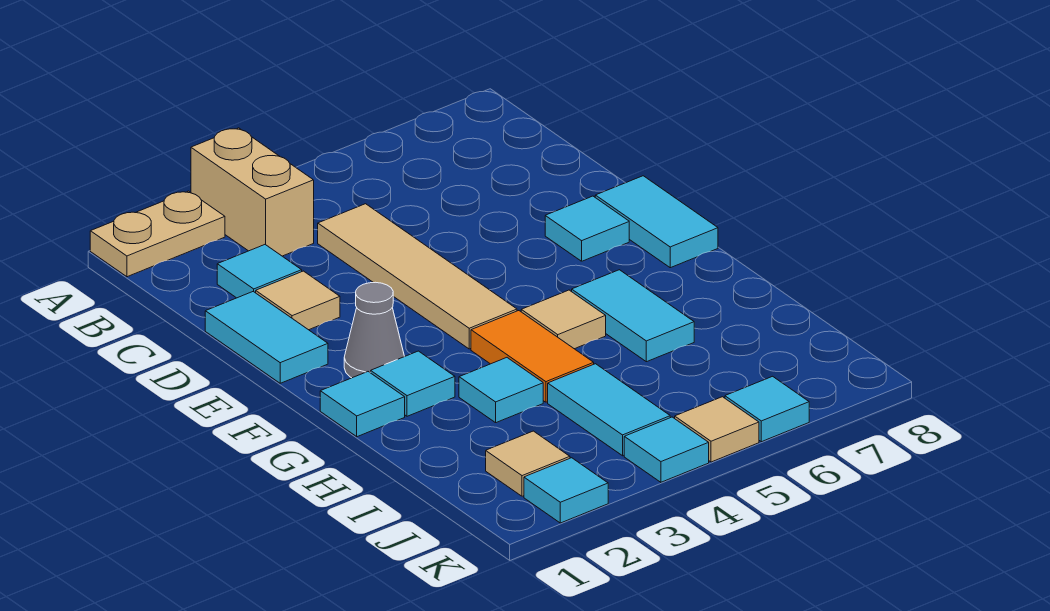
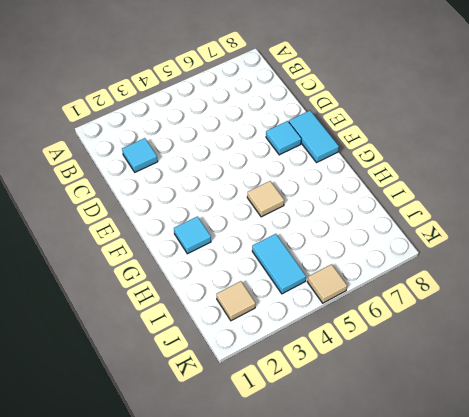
none -> tan 1x2 plate [90,191,225,277]
none -> tan 1x2 brick [191,128,314,256]
none -> tan 1x4 tile [318,204,517,349]

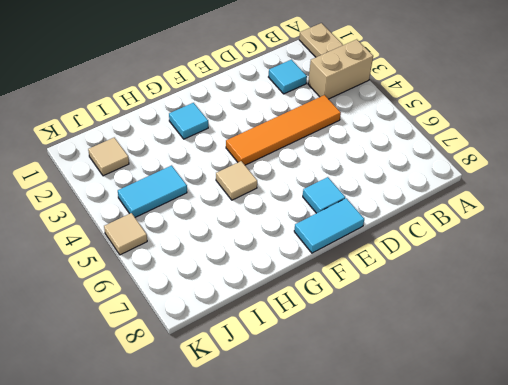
orange 1x4 tile [226,95,341,165] -> tan 1x4 tile [318,204,517,349]
none -> cyan 1x2 tile [205,291,328,383]
none -> tan 1x1 tile [256,271,340,330]
none -> grey 1x1 cone [344,282,404,378]

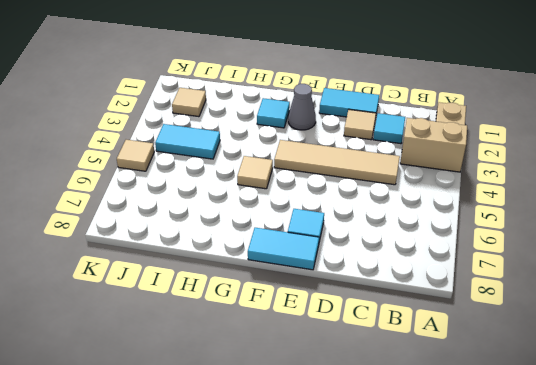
none -> cyan 1x1 tile [320,372,405,437]
none -> orange 1x2 tile [471,311,594,402]
none -> cyan 1x2 tile [572,270,694,362]

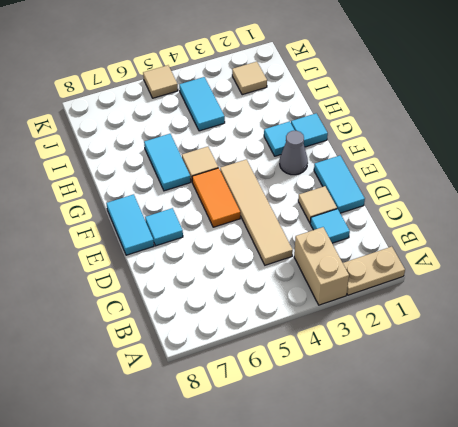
orange 1x2 tile [192,168,240,227] -> orange 1x2 tile moved to [471,311,594,402]
none -> cyan 1x1 tile [459,358,543,423]
none -> cyan 1x1 tile [524,458,608,523]
none -> cyan 1x1 tile [624,417,709,482]

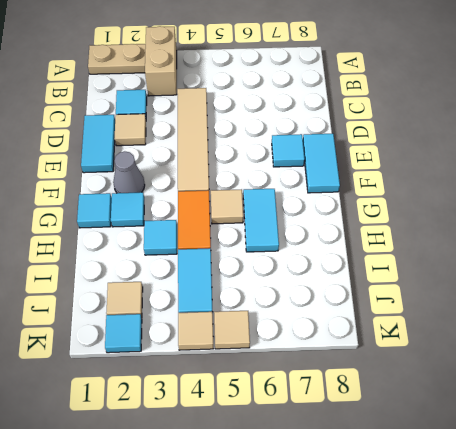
tan 1x1 tile [178,312,213,350] -> cyan 1x1 tile [624,417,709,482]
none -> cyan 1x1 tile [725,376,809,442]

